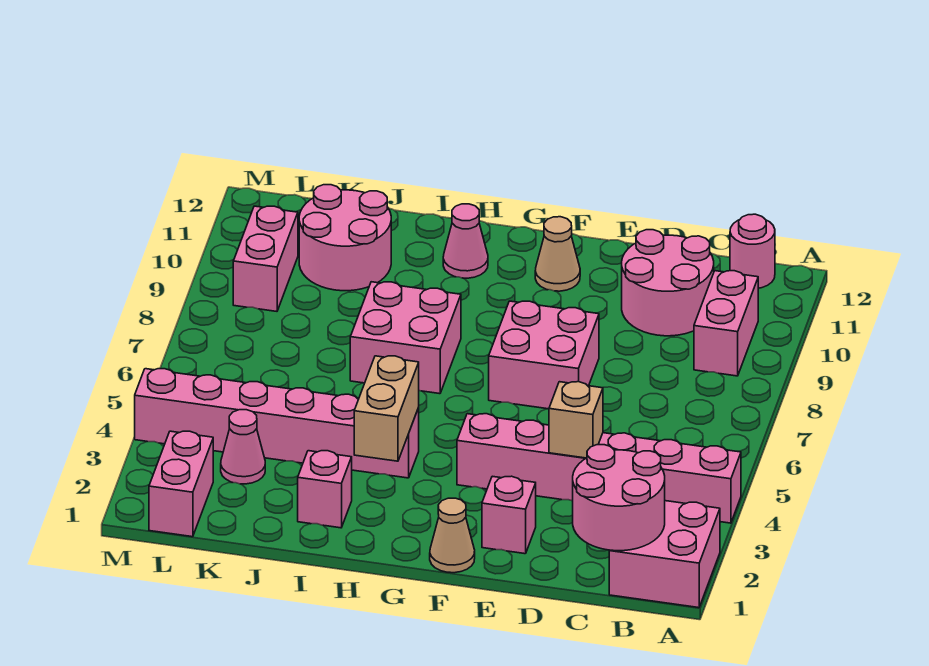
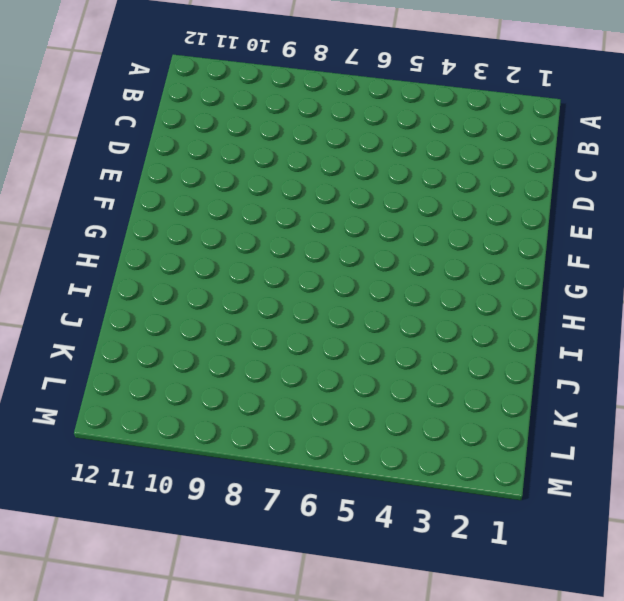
none -> pink 2x2 brick [609,501,720,608]
none -> pink 1x6 brick [457,414,741,523]
none -> pink 1x2 brick [694,271,758,376]

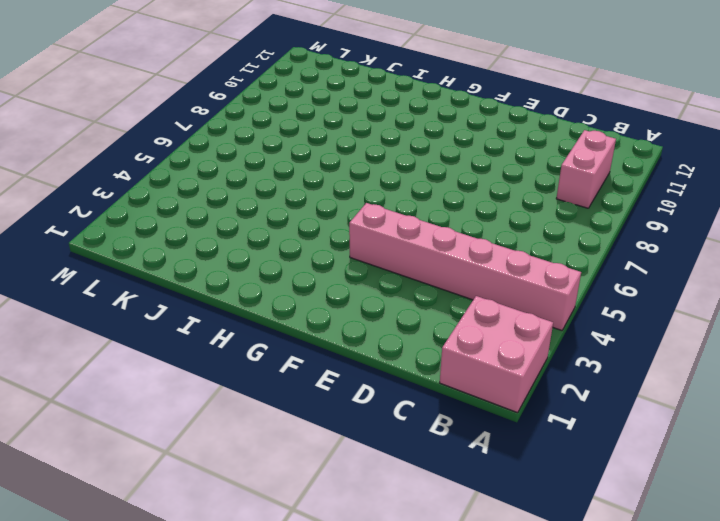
none -> pink 1x1 round brick [730,214,775,288]
none -> pink 2x2 round brick [622,230,714,336]
none -> pink 1x1 brick [482,476,536,554]

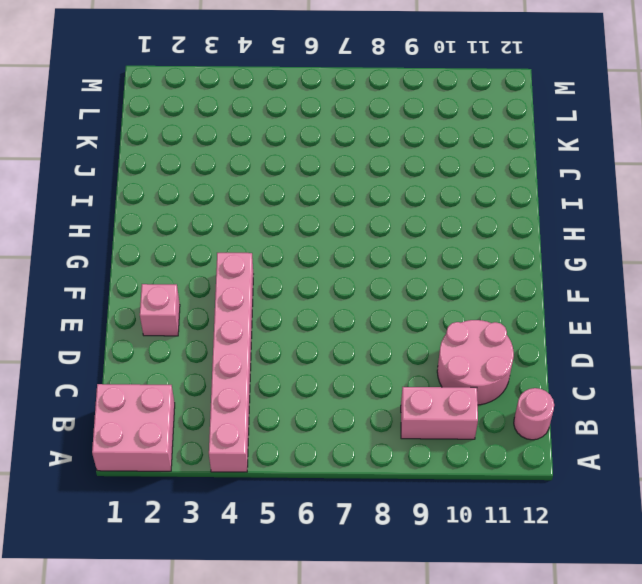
none -> pink 2x2 brick [489,301,599,409]
none -> tan 1x1 cone [430,498,475,573]
none -> tan 1x1 cone [535,217,580,291]

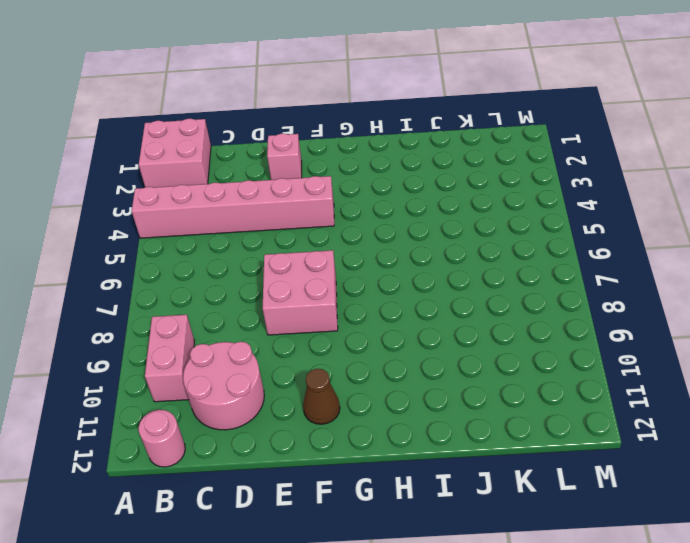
brown 1x1 cone [303,369,340,424] -> tan 1x1 cone [535,217,580,291]
none -> tan 1x1 cone [430,498,475,573]
none -> pink 1x6 brick [135,369,419,478]
none -> pink 2x2 brick [350,282,461,394]

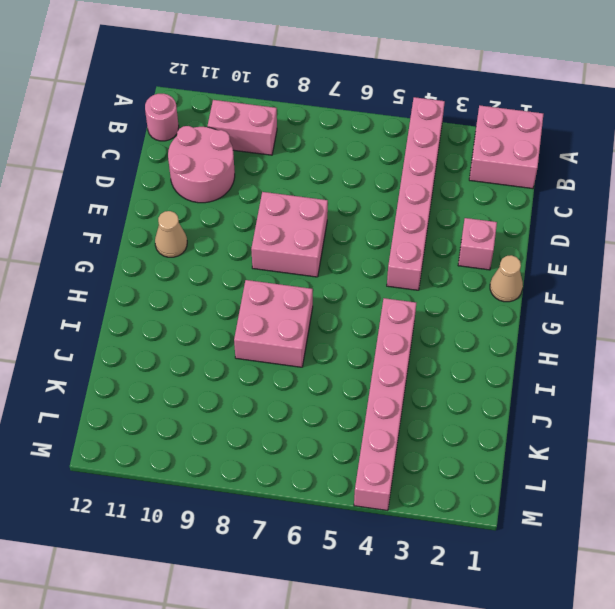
none -> pink 1x1 cone [443,204,488,278]
none -> pink 1x1 brick [298,451,352,528]
none -> pink 2x2 round brick [299,185,391,291]

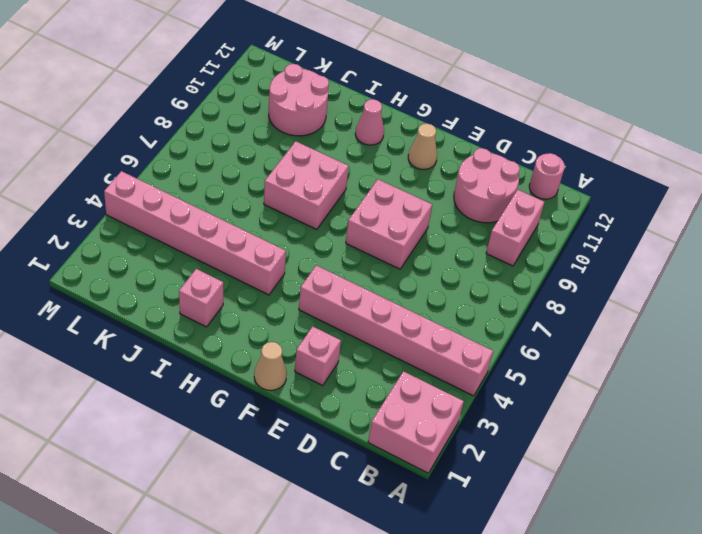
none -> pink 1x1 cone [221,410,265,484]
none -> pink 1x2 brick [149,431,213,537]
none -> pink 1x2 brick [233,206,298,311]

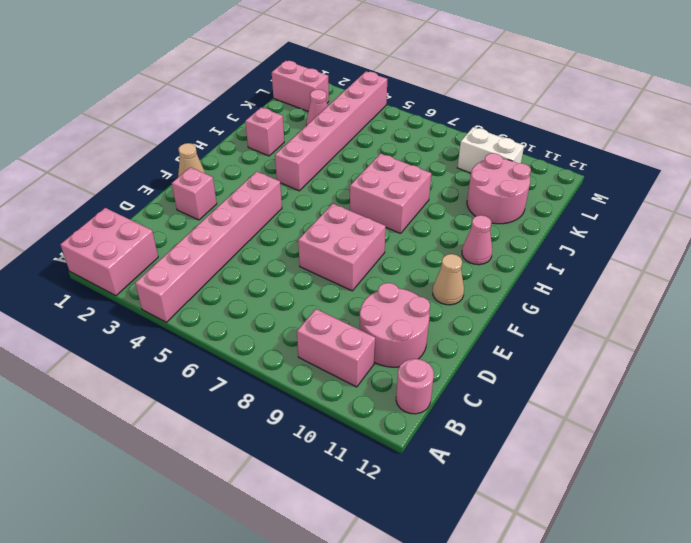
white 1x2 brick [457,127,524,173] -> pink 1x2 brick [233,206,298,311]
none -> pink 2x2 round brick [573,445,665,551]
none -> tan 1x1 brick [549,382,603,458]
none -> tan 1x2 brick [354,356,419,461]

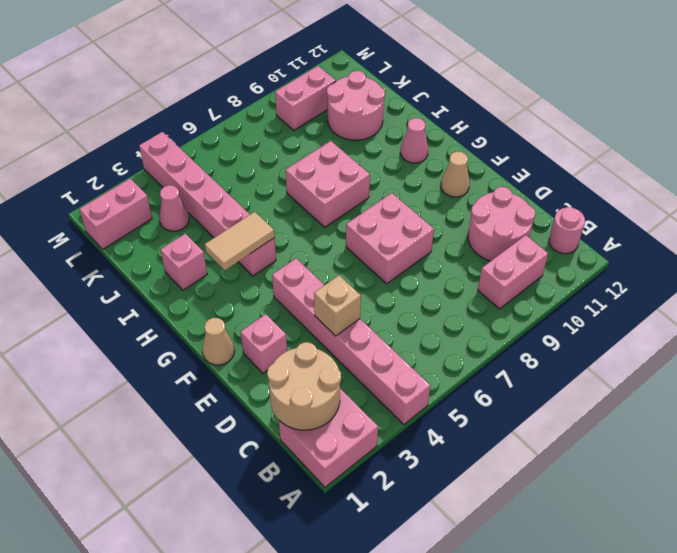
tan 2x2 round brick [267,342,341,430] -> pink 2x2 round brick [573,445,665,551]
tan 1x2 tile [205,212,275,270] -> tan 1x2 brick [354,356,419,461]

